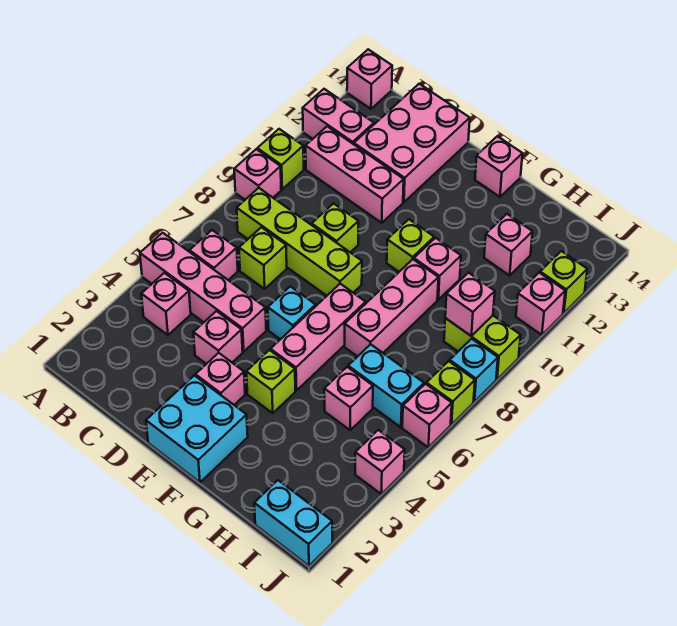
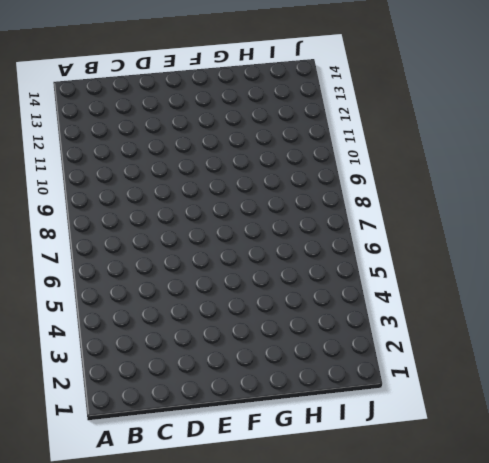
none -> pink 1x4 brick [140,233,266,351]
none -> pink 1x1 brick [234,149,281,200]
none -> lime 1x1 brick [257,129,304,189]
none -> pink 1x2 brick [303,89,374,144]

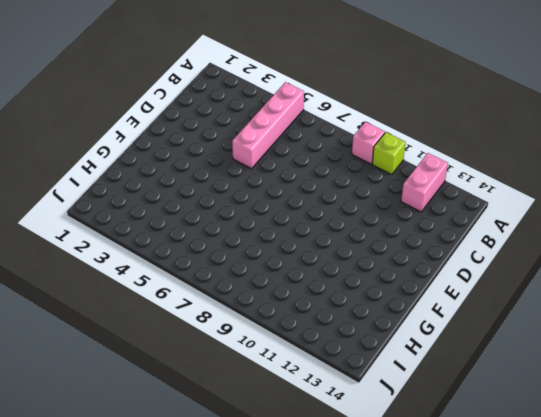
none -> pink 1x1 brick [347,49,392,109]
none -> pink 1x1 brick [141,273,191,335]
none -> pink 1x1 brick [189,230,238,280]
none -> lime 1x4 brick [237,188,362,296]

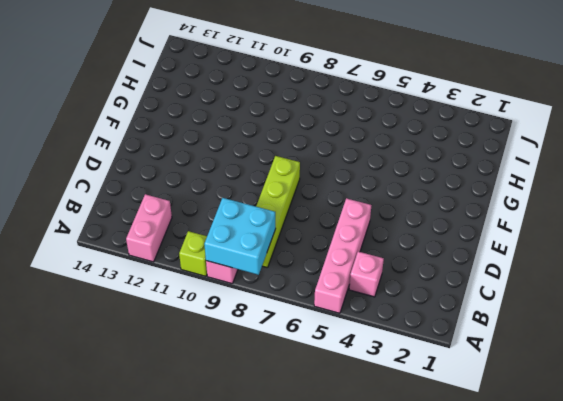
cyan 2x2 brick [204,198,276,275] -> cyan 2x2 brick moved to [146,375,248,482]
none -> pink 1x1 brick [347,49,392,109]
none -> pink 1x1 brick [189,230,238,280]
none -> pink 1x3 brick [306,126,404,223]
none -> lime 1x1 brick [239,227,287,289]

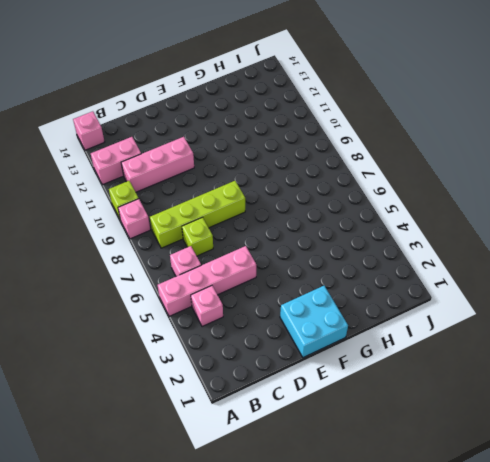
none -> pink 2x3 brick [354,84,470,202]
none -> pink 1x1 brick [193,311,243,364]
none -> lime 1x1 brick [312,204,358,252]
none -> pink 1x1 brick [196,353,245,405]

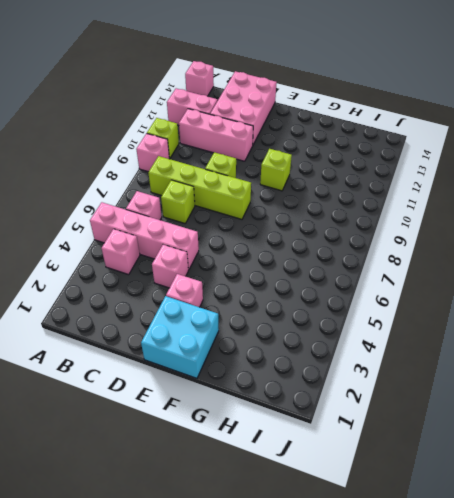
none -> cyan 1x1 brick [268,286,316,339]
none -> lime 1x1 brick [247,350,295,413]
none -> pink 1x3 brick [271,284,366,391]
none -> pink 1x1 brick [475,136,523,197]

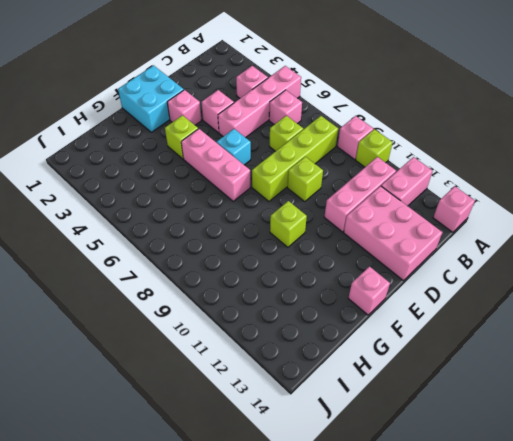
none -> pink 1x3 brick [345,259,438,357]
none -> pink 1x1 brick [414,238,461,299]
none -> pink 1x1 brick [324,367,373,430]
none -> cyan 1x2 brick [348,344,424,427]

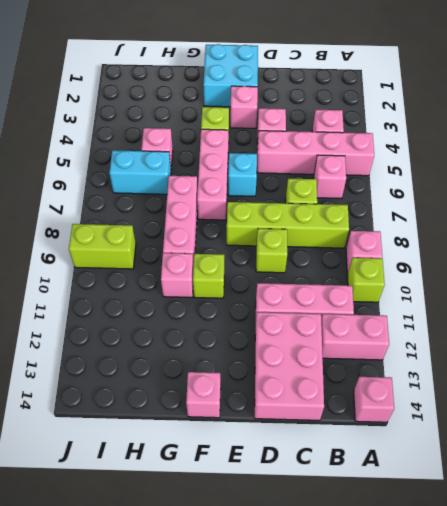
none -> pink 1x1 brick [484,214,533,275]
none -> cyan 1x2 brick [254,480,332,566]
none -> pink 1x1 brick [355,430,405,494]
none -> pink 1x1 brick [402,384,452,447]

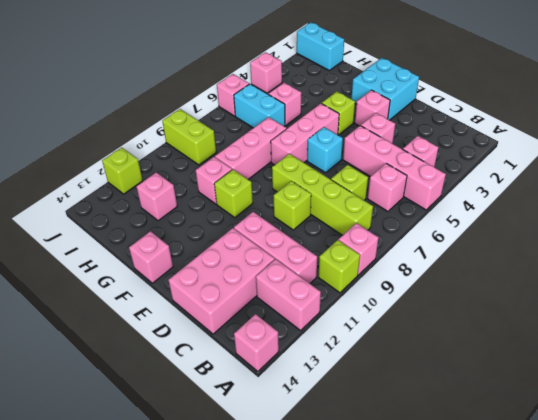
none -> lime 1x1 brick [426,361,475,424]
none -> cyan 1x1 brick [450,339,498,402]
none -> pink 1x1 brick [516,273,565,335]
none -> pink 1x1 brick [445,273,495,336]

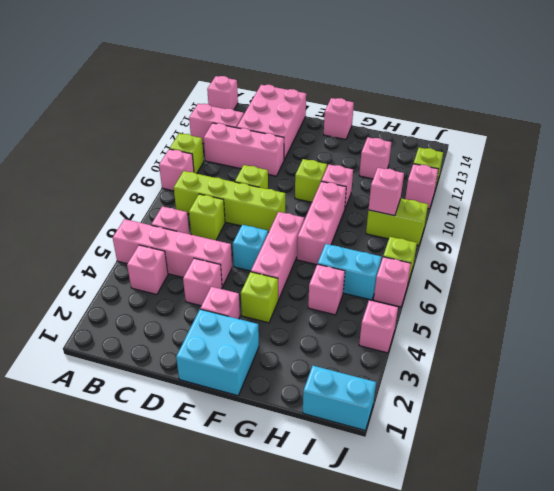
none -> cyan 1x1 brick [450,339,498,402]

